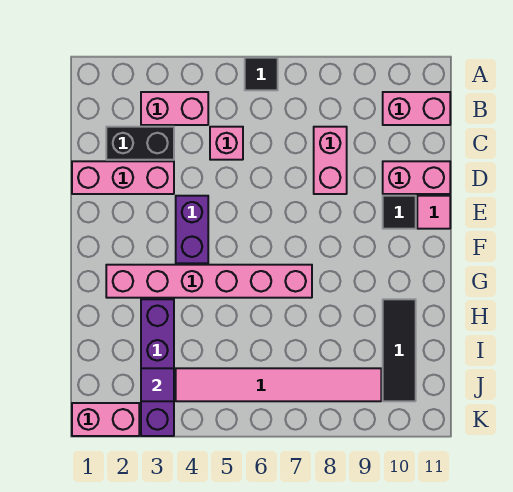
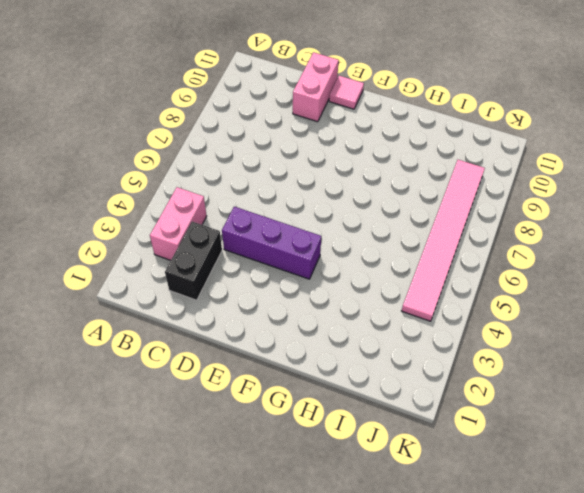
purple 1x3 brick [222,207,321,279] -> purple 1x2 brick [176,196,208,263]
none -> black 1x1 tile [245,58,278,90]
none -> pink 1x2 brick [383,92,450,125]
none -> pink 1x1 brick [210,127,243,160]

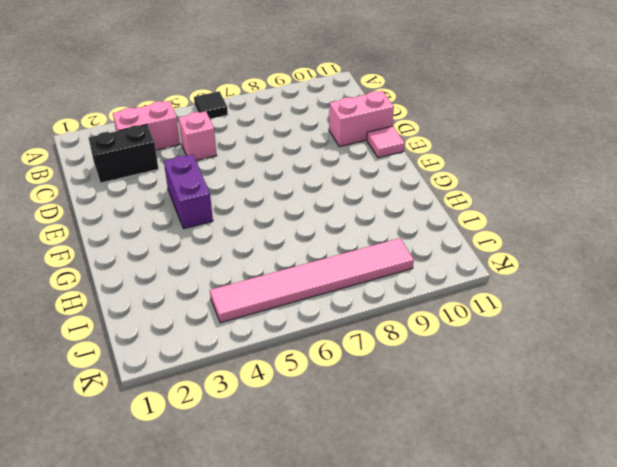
none -> pink 1x2 brick [383,92,450,125]
none -> pink 1x2 brick [314,127,347,194]
none -> pink 1x3 brick [72,161,174,194]

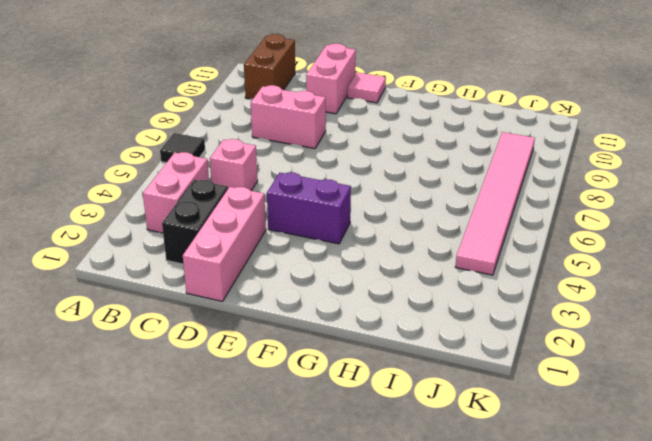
brown 1x2 brick [244,34,295,99] -> pink 1x2 brick [383,92,450,125]
none -> black 1x1 tile [383,196,416,229]
none -> pink 1x6 brick [106,265,312,298]
none -> purple 1x4 brick [141,299,174,436]

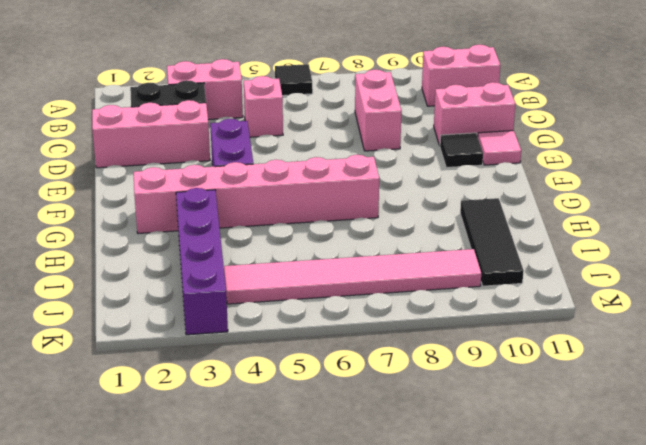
none -> pink 1x2 brick [72,403,139,436]
none -> purple 1x1 tile [141,368,174,401]

